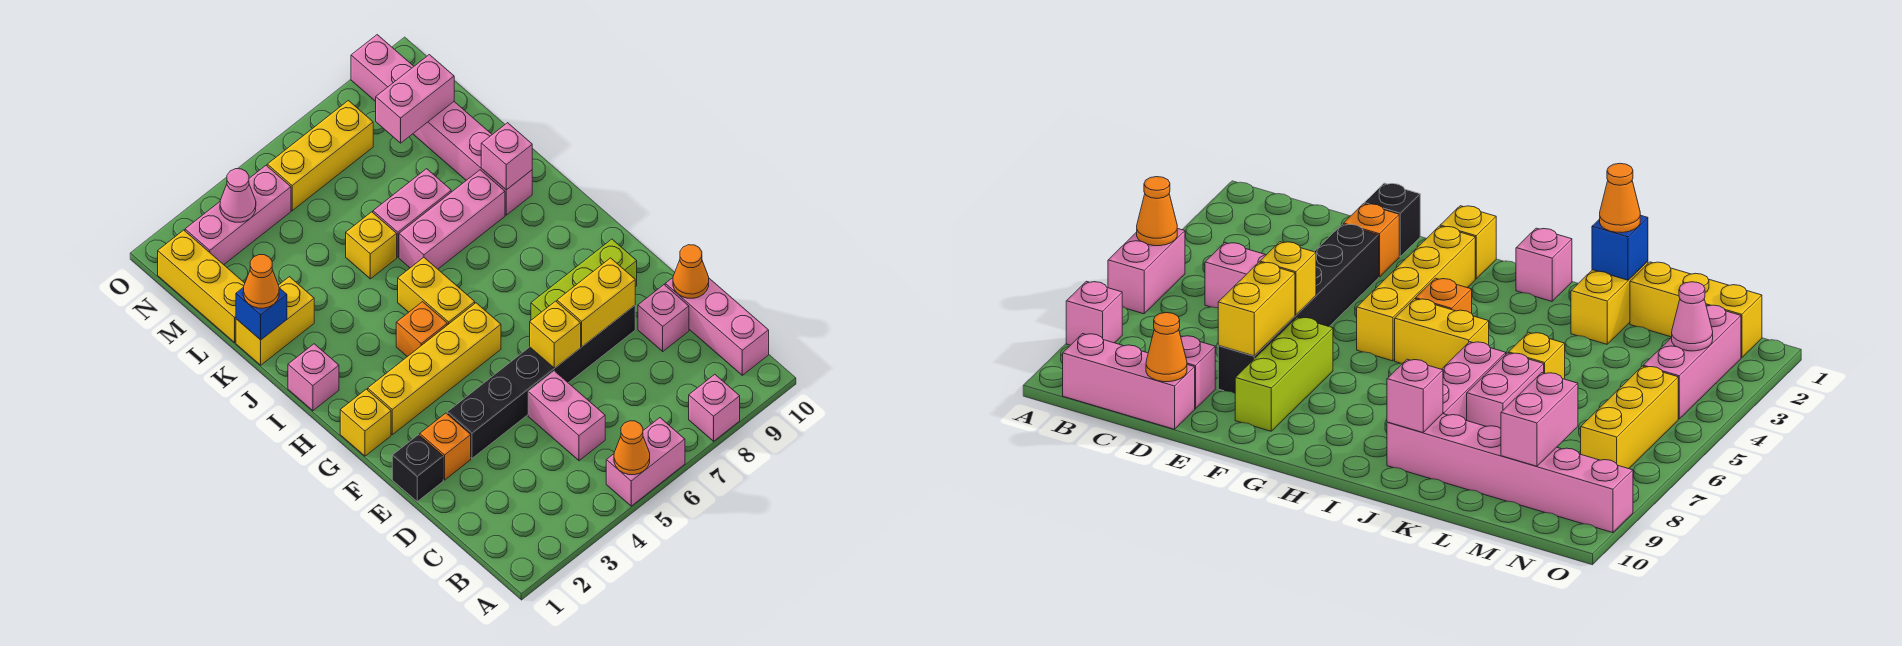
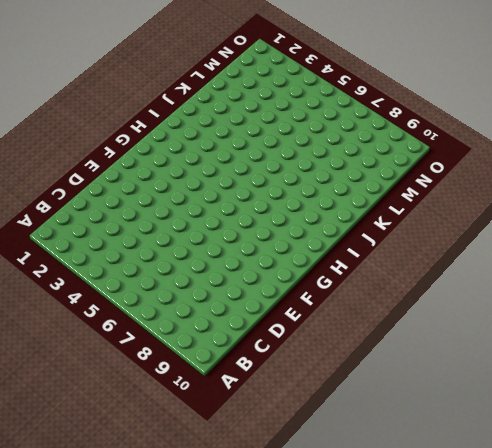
none -> pink 1x2 brick [606,418,685,506]
none -> pink 1x1 brick [689,375,740,441]
none -> pink 1x3 brick [665,278,769,375]
none -> pink 1x2 brick [528,371,605,461]

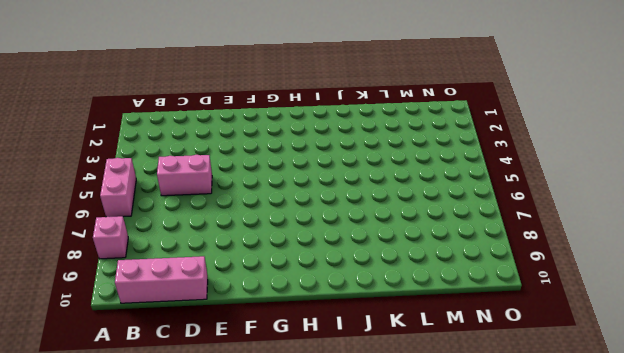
none -> pink 1x1 brick [638,285,689,351]
none -> black 1x1 brick [392,435,443,502]
none -> orange 1x1 brick [420,413,471,480]
none -> black 1x6 brick [447,305,635,458]

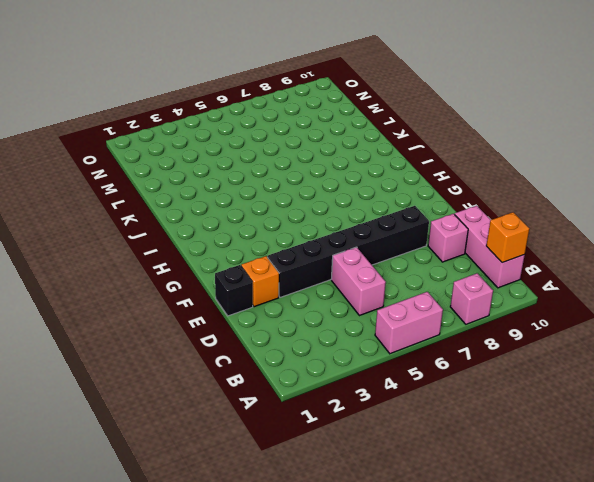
orange 1x1 brick [486,212,529,263] -> orange 1x1 brick moved to [396,302,447,357]
none -> lime 1x3 brick [531,239,637,320]
none -> yellow 1x1 brick [340,389,391,456]
none -> yellow 1x4 brick [368,303,501,435]
none -> yellow 1x2 brick [398,258,475,325]

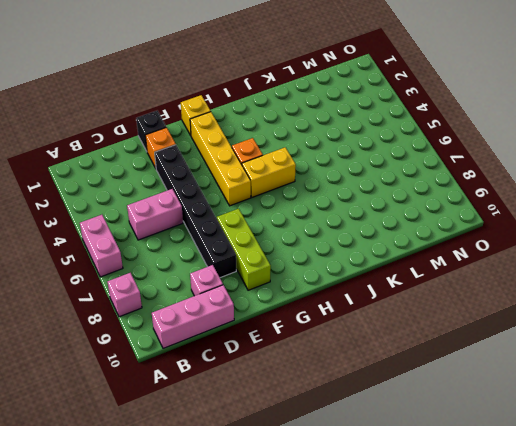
none -> pink 1x1 brick [288,344,339,411]
none -> pink 1x3 brick [399,170,505,269]
none -> pink 1x6 brick [351,35,532,215]
none -> yellow 1x2 brick [236,277,314,365]

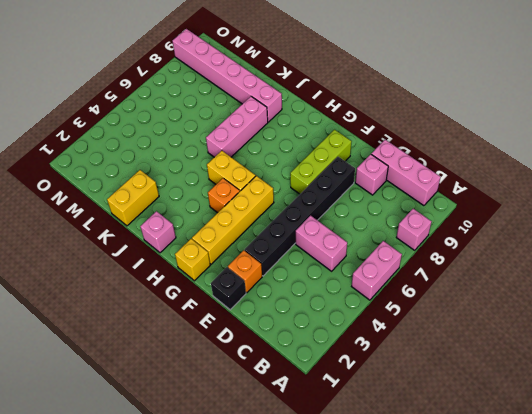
none -> yellow 1x1 brick [346,212,397,279]
none -> pink 1x2 brick [373,169,451,257]
none -> yellow 1x3 brick [158,230,245,342]
none -> pink 1x3 brick [185,166,291,265]

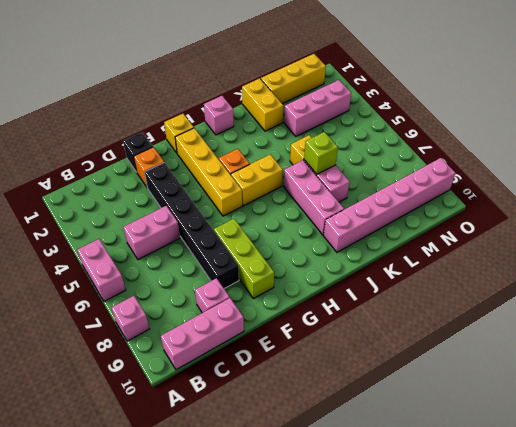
lime 1x1 brick [304,132,338,174] -> none
pink 1x3 brick [284,80,351,136] -> pink 1x3 brick turned to [185,166,291,265]
none -> yellow 1x3 brick [267,101,373,211]
none -> orange 1x1 cone [614,421,650,475]
none -> orange 1x1 cone [673,245,709,298]
none -> yellow 1x1 brick [530,301,581,368]

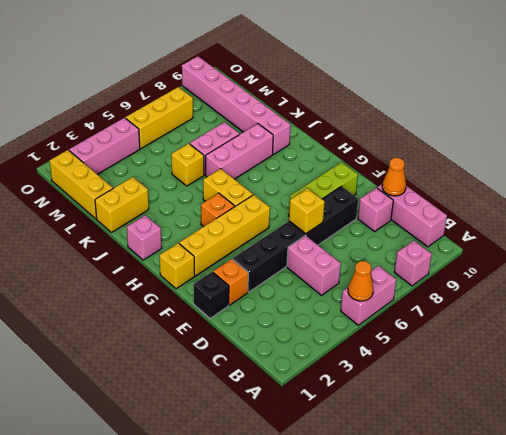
none -> yellow 1x2 brick [557,258,635,347]
none -> pink 1x1 brick [481,123,532,190]
none -> blue 1x1 brick [236,287,287,340]
none -> pink 1x2 brick [376,55,454,143]

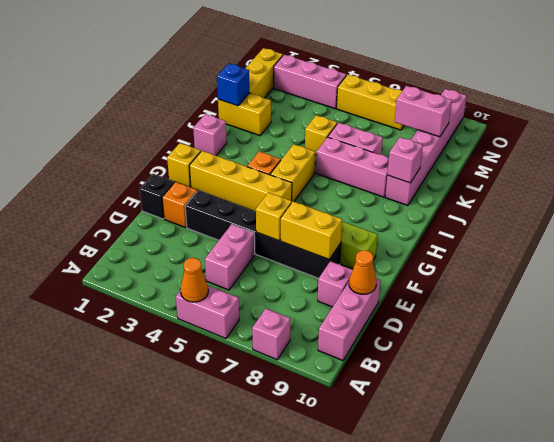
none -> pink 1x1 cone [220,169,256,222]
none -> orange 1x1 cone [243,255,279,308]

